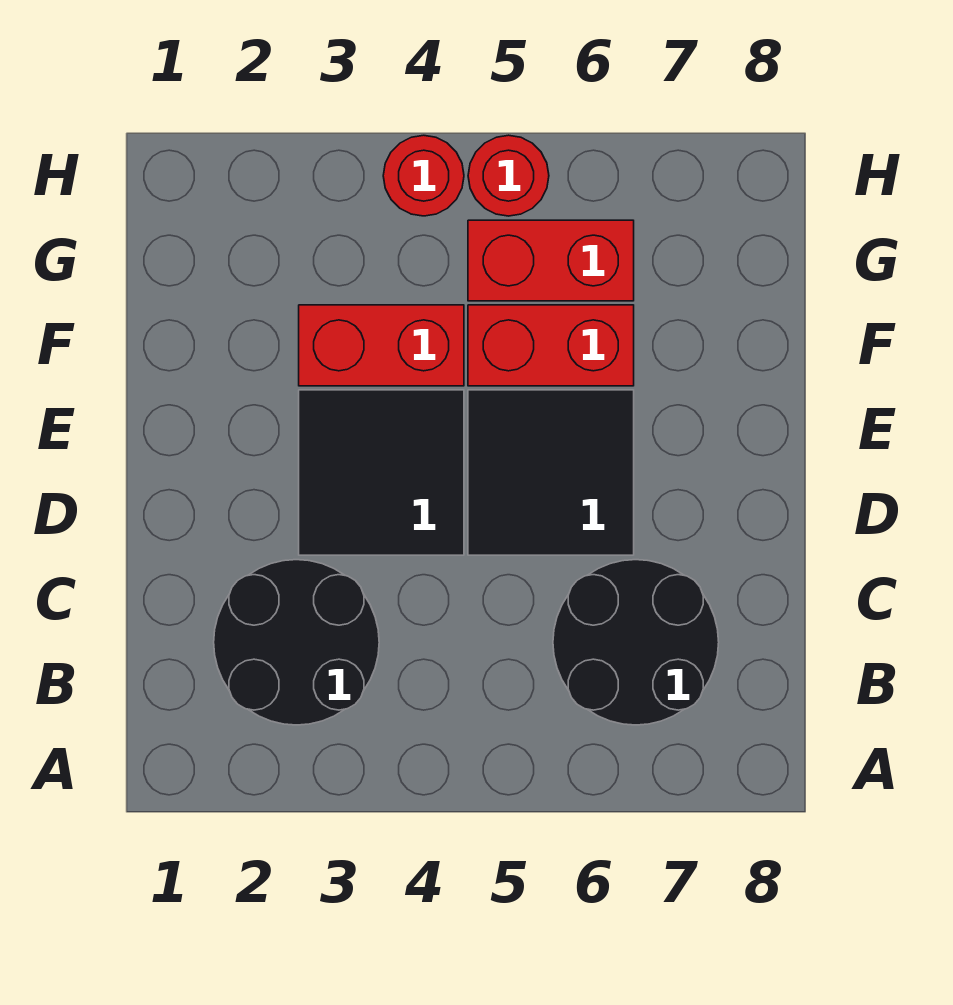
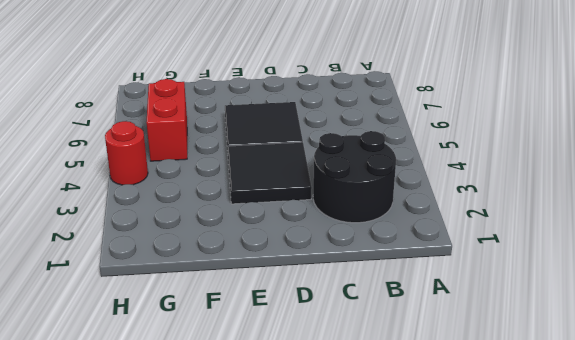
none -> black 2x2 round brick [553,560,719,725]
none -> red 1x2 brick [299,305,464,386]

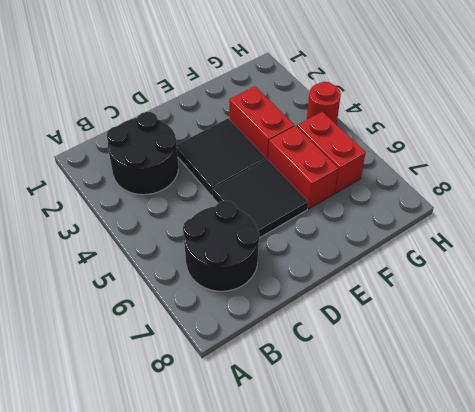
none -> red 1x1 round brick [468,135,549,216]

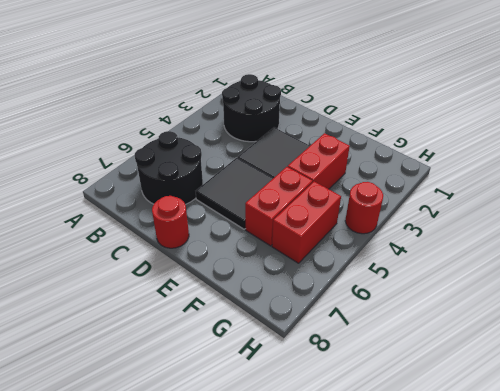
red 1x1 round brick [152,196,189,248] -> red 1x1 round brick moved to [468,135,549,216]

